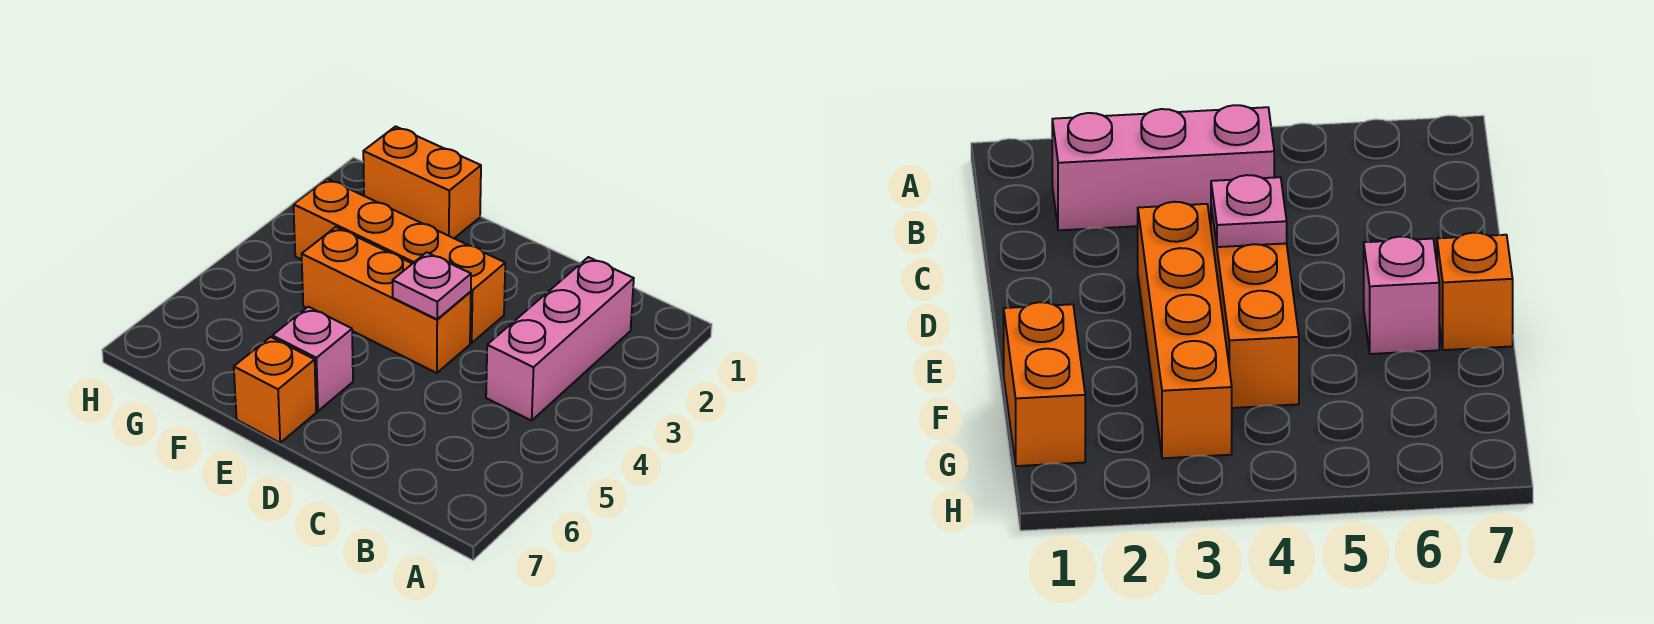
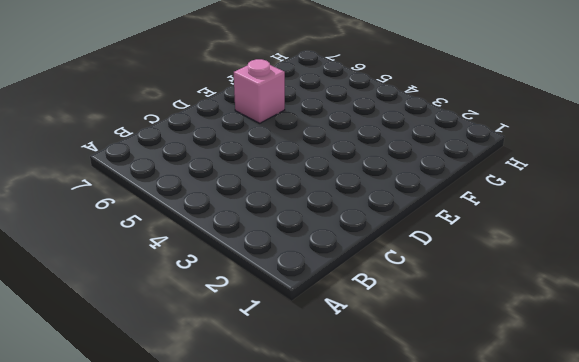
none -> pink 1x3 brick [486,257,634,421]
none -> orange 1x4 brick [294,179,505,343]

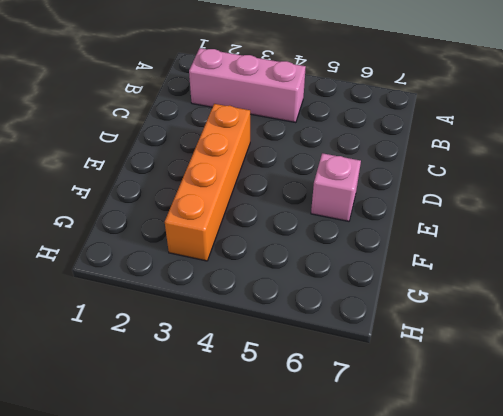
none -> orange 1x3 brick [302,227,471,373]
none -> orange 1x1 brick [234,337,316,443]

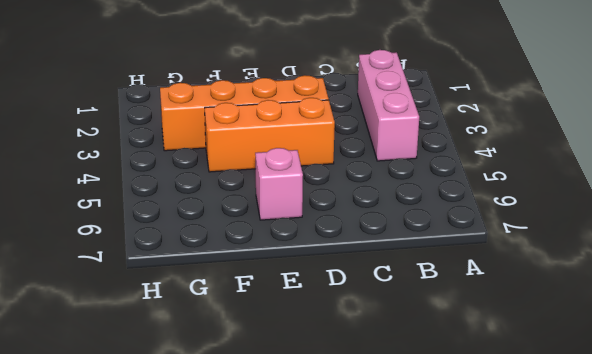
none -> orange 1x1 brick [234,337,316,443]
none -> orange 1x2 brick [363,126,481,238]

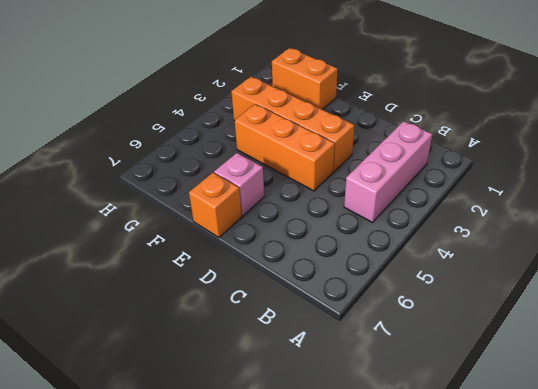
none -> pink 1x1 plate [393,252,471,319]

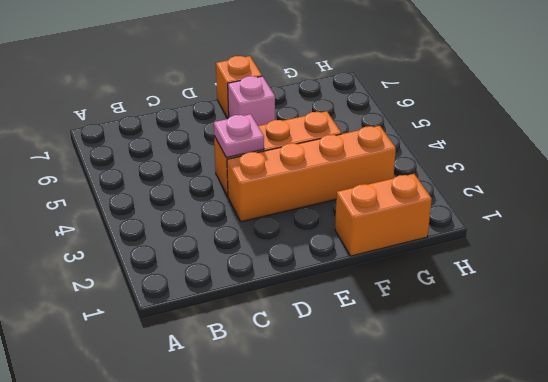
none -> pink 1x3 brick [486,257,634,421]

